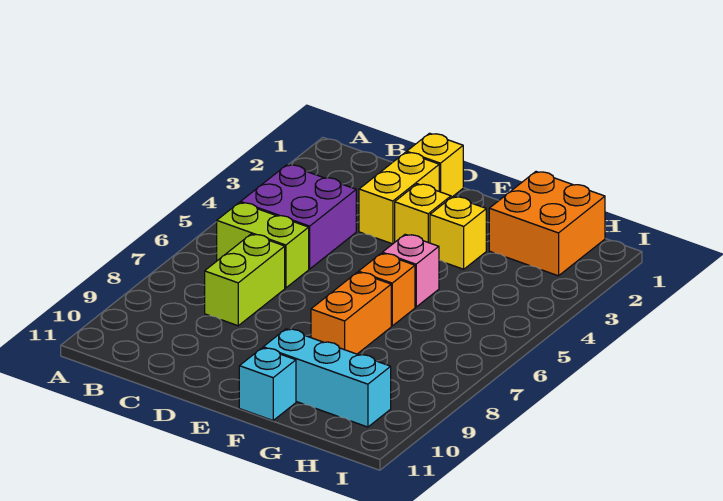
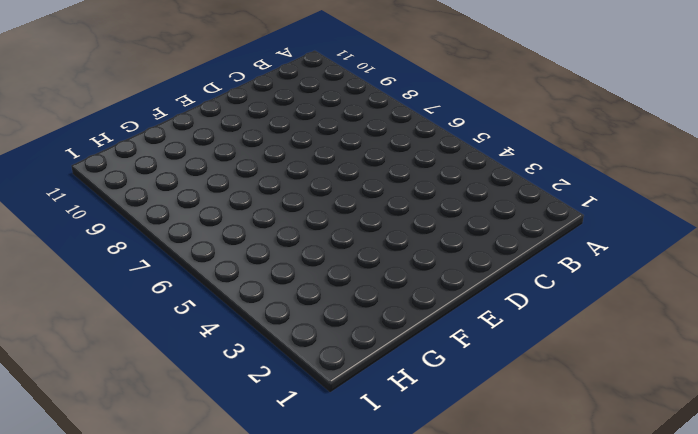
none -> purple 2x2 brick [241,165,356,269]
none -> lime 1x2 brick [217,203,309,288]
none -> lime 1x2 brick [205,234,285,326]

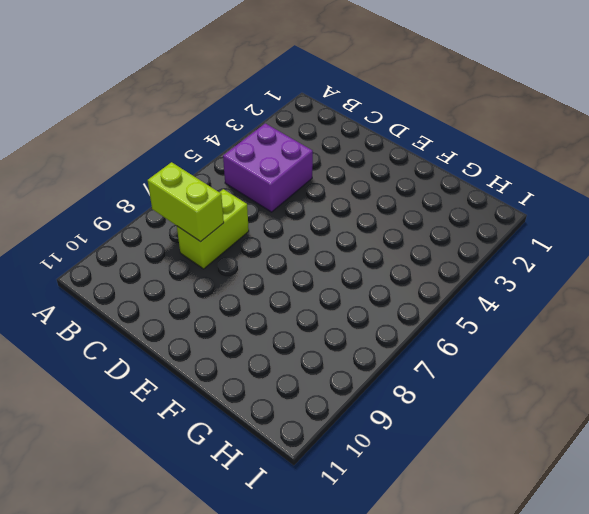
lime 1x2 brick [148,162,224,242] -> lime 1x2 brick moved to [217,203,309,288]
none -> yellow 1x1 brick [407,133,463,197]
none -> yellow 1x2 brick [359,152,439,244]
none -> yellow 1x1 brick [395,184,451,243]

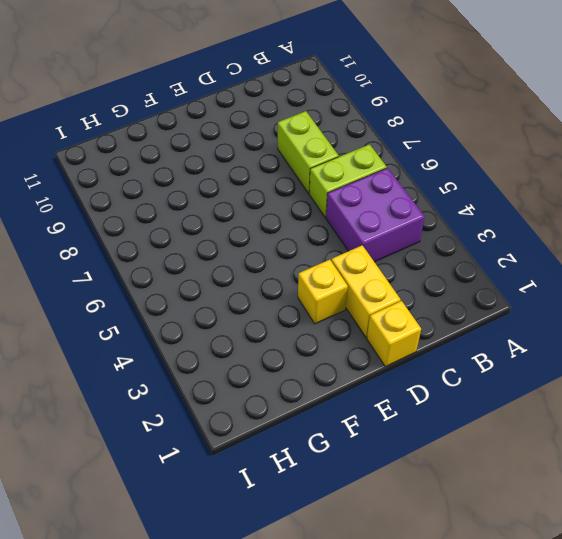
none -> yellow 1x1 brick [430,197,486,269]
none -> pink 1x1 brick [382,234,439,307]
none -> orange 1x1 brick [359,253,415,326]

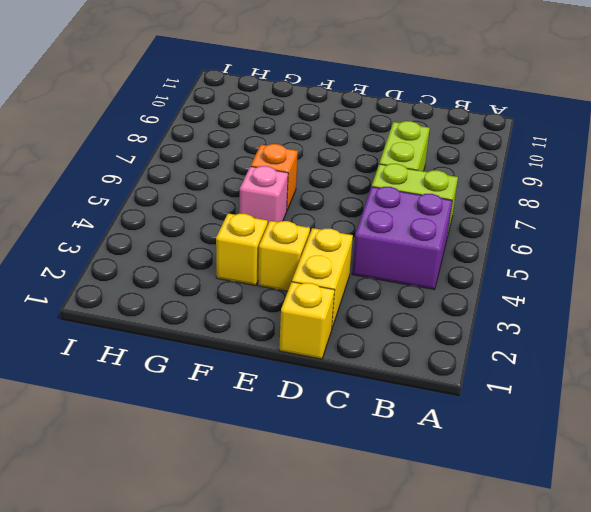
none -> orange 1x2 brick [311,272,391,354]
none -> cyan 1x3 brick [263,329,391,427]
none -> cyan 1x1 brick [239,348,296,420]

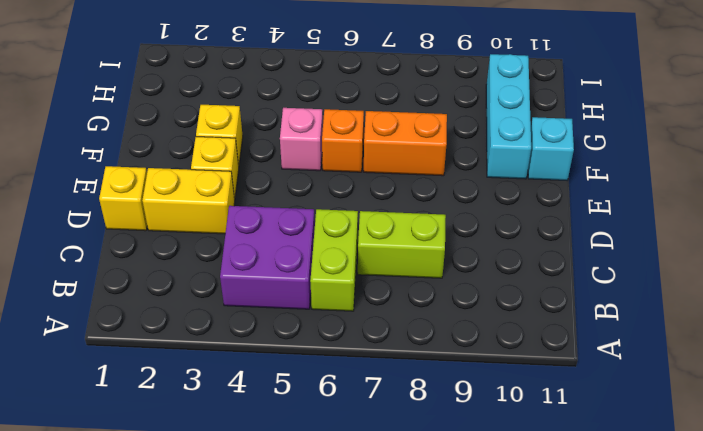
none -> orange 2x2 brick [489,172,605,276]

